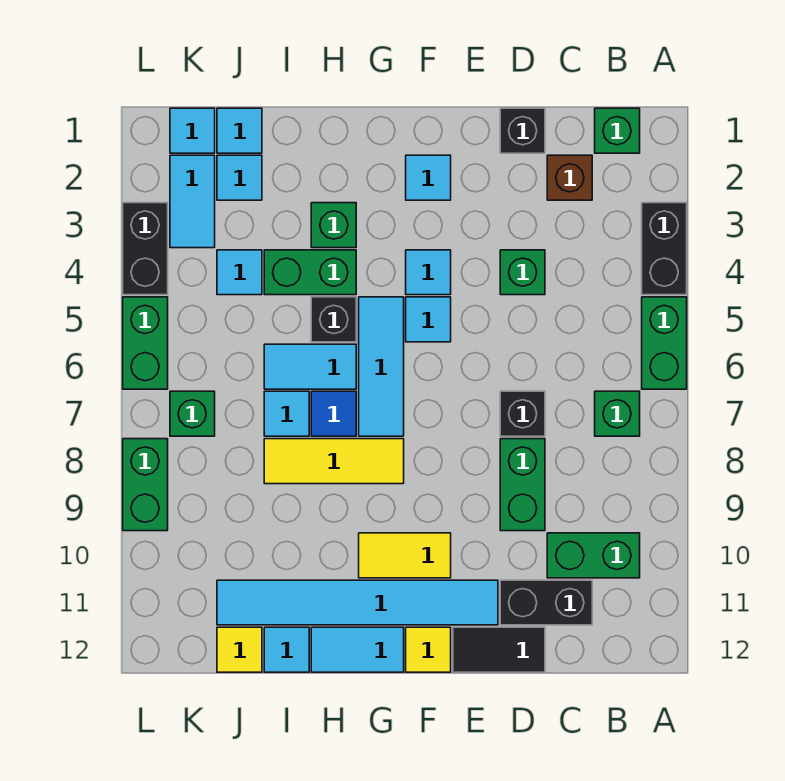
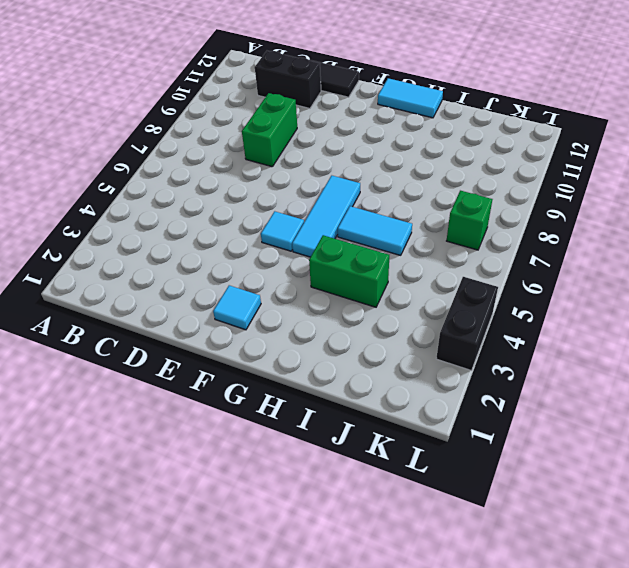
none -> black 1x2 brick [642,203,687,295]
none -> green 1x2 brick [642,297,687,389]
none -> green 1x1 brick [595,108,640,153]
none -> green 1x1 brick [595,391,640,436]

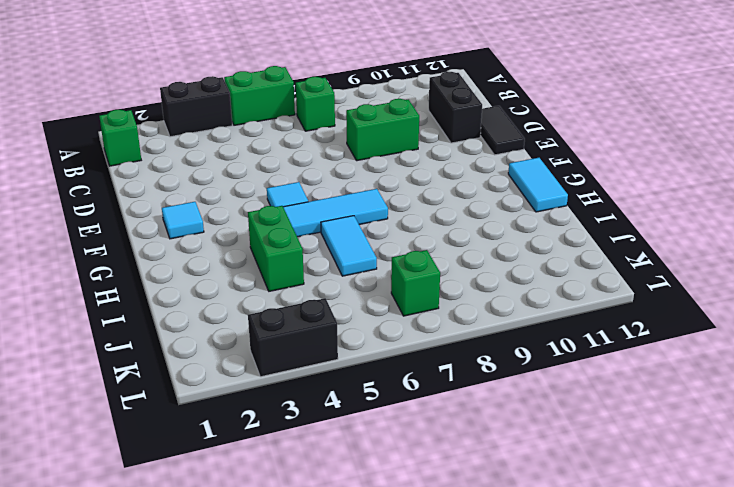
none -> green 1x2 brick [547,533,640,578]
none -> brown 1x1 brick [547,155,592,200]
none -> black 1x1 brick [500,108,545,153]
none -> green 1x1 brick [500,250,545,295]

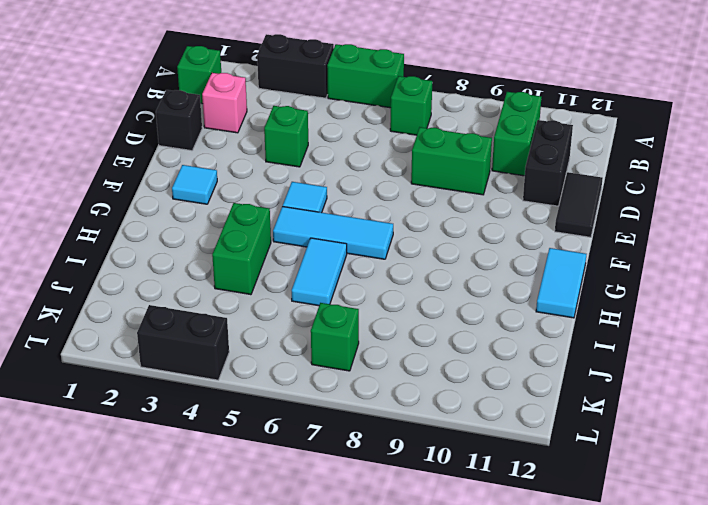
pink 1x1 brick [202,73,247,133] -> brown 1x1 brick [547,155,592,200]
none -> black 1x1 brick [500,391,545,436]
none -> cyan 1x6 tile [217,580,498,625]
none -> cyan 1x1 tile [406,250,451,295]
none -> yellow 1x2 tile [359,533,451,578]

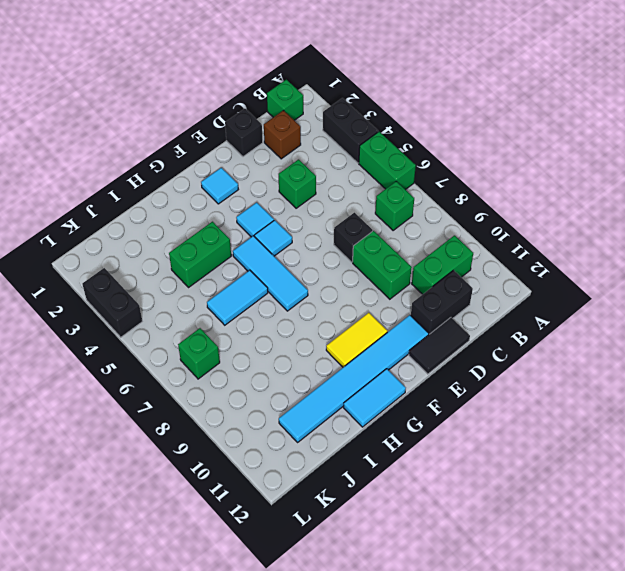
none -> yellow 1x1 tile [406,627,451,672]
none -> yellow 1x3 tile [264,439,404,484]
none -> green 1x1 brick [311,203,356,248]
none -> black 1x1 brick [311,297,356,342]

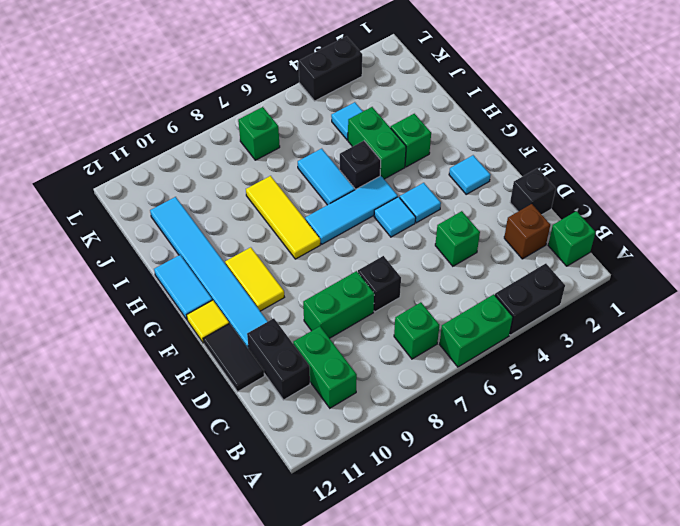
none -> blue 1x1 tile [311,391,356,436]
none -> cyan 1x1 tile [264,391,309,436]
none -> cyan 1x1 tile [264,627,309,672]
none -> cyan 1x1 tile [217,108,262,153]

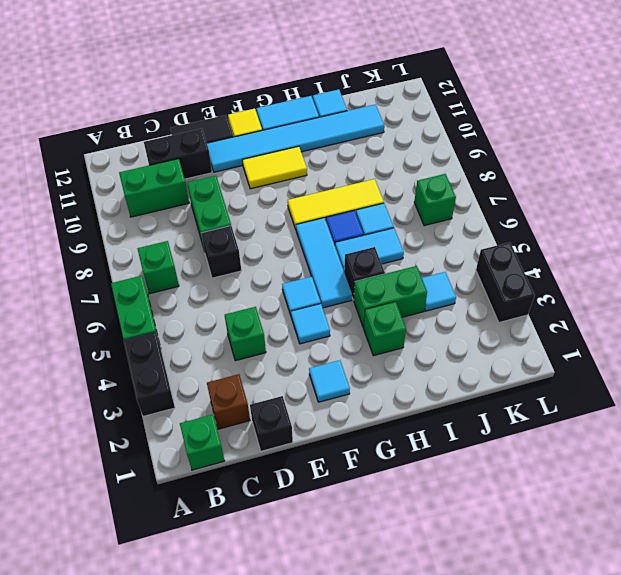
none -> cyan 1x1 tile [217,108,262,153]
none -> cyan 1x1 tile [217,155,262,200]
none -> yellow 1x1 tile [217,627,262,672]
none -> cyan 1x1 tile [170,108,215,153]

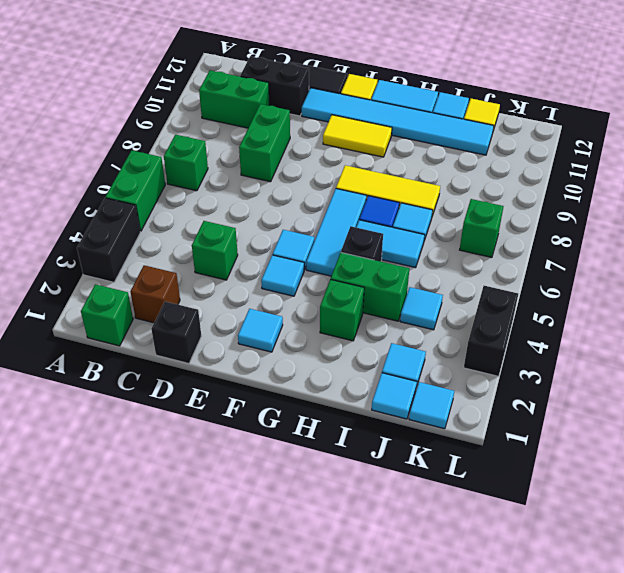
none -> black 1x1 brick [500,391,545,436]
none -> cyan 1x2 tile [170,155,215,248]
none -> green 1x2 brick [123,297,168,389]
none -> green 1x2 brick [123,439,168,531]

